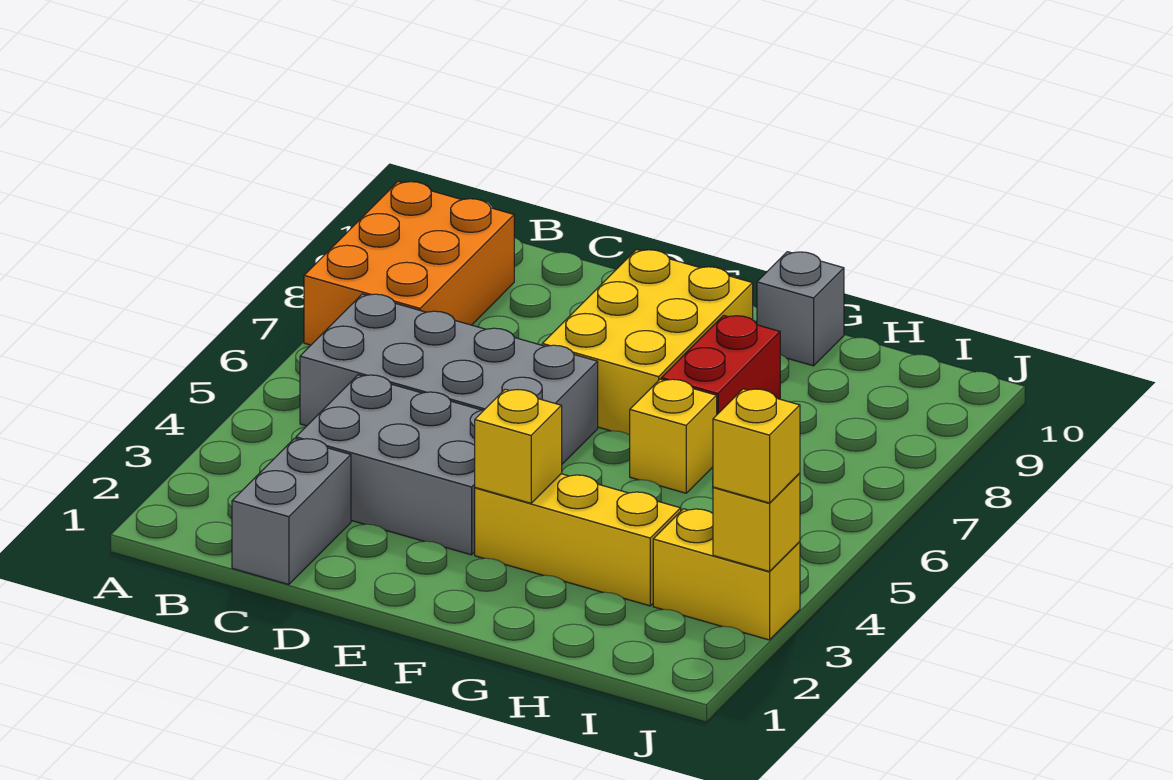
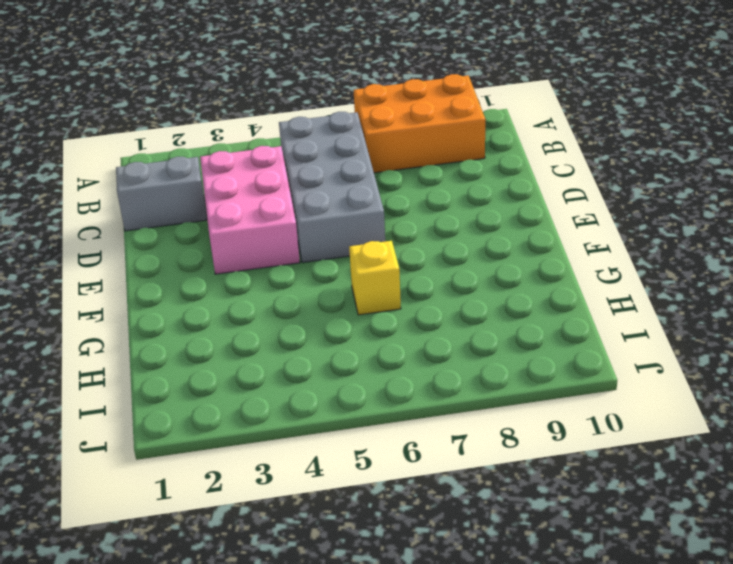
pink 2x3 brick [200,146,300,274] -> grey 2x3 brick [296,375,484,555]
none -> yellow 2x3 brick [542,250,753,435]
none -> yellow 1x3 brick [475,474,681,606]
none -> red 1x2 brick [661,315,780,414]

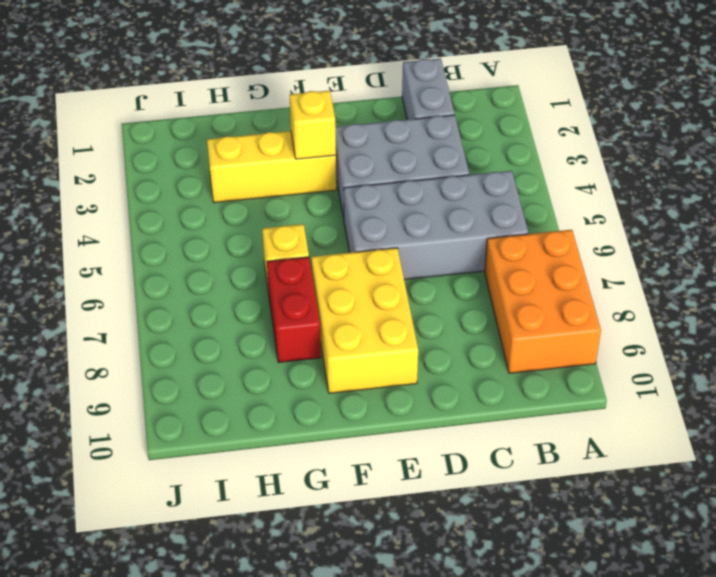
none -> grey 1x1 brick [757,252,844,366]
none -> yellow 1x2 brick [653,509,800,640]
none -> yellow 1x1 brick [713,473,800,571]

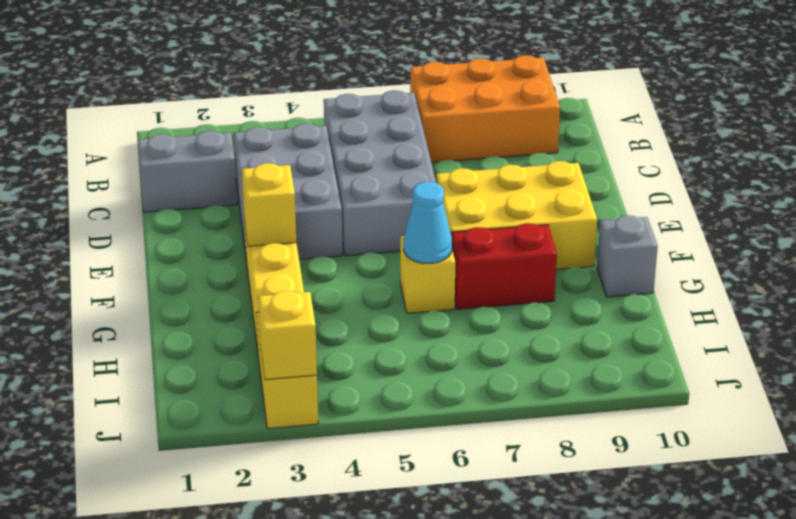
cyan 1x1 cone [404,181,452,263] -> none
none -> yellow 1x1 brick [713,389,800,503]

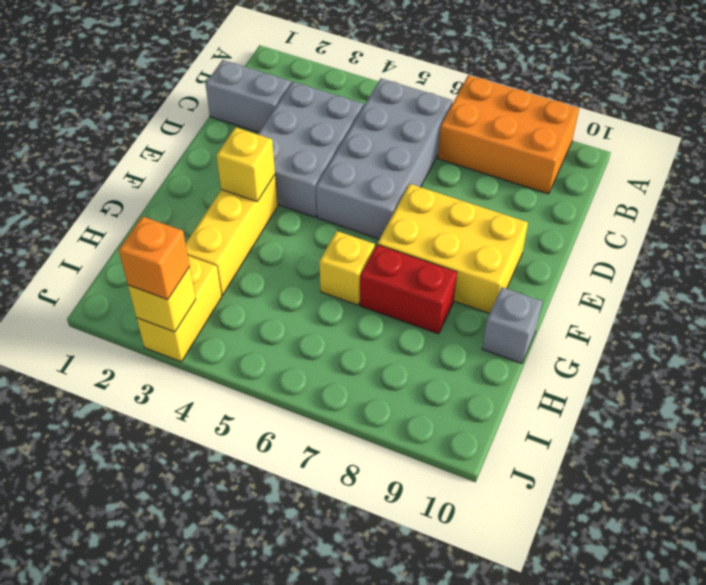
orange 1x1 brick [119,216,190,300] -> yellow 1x1 brick [713,389,800,503]

